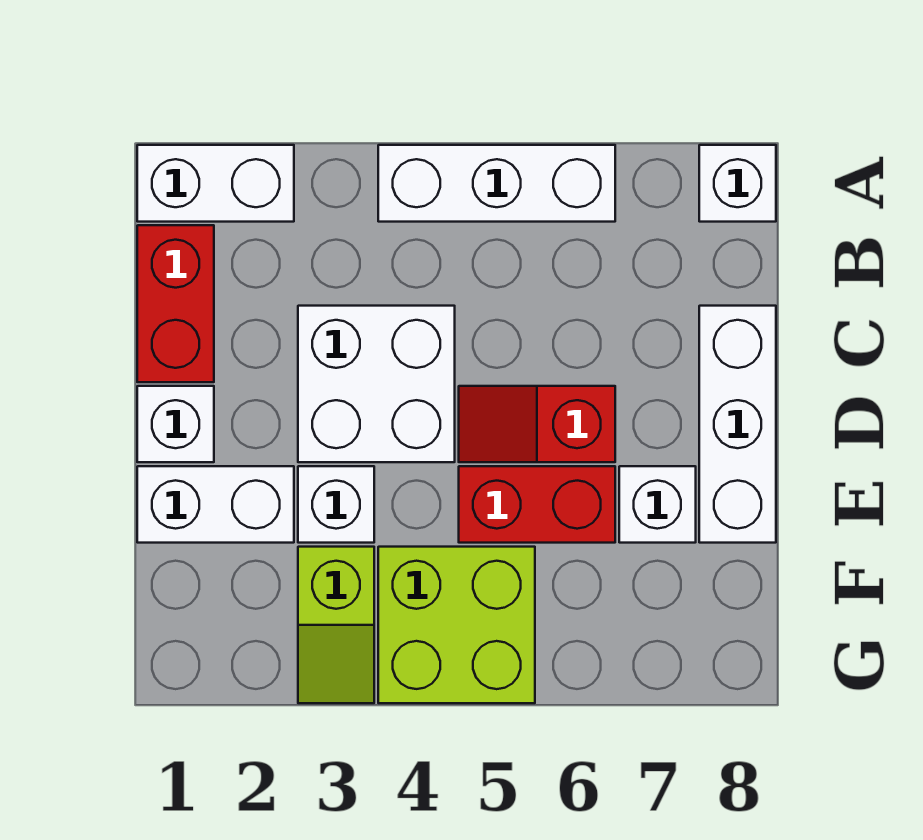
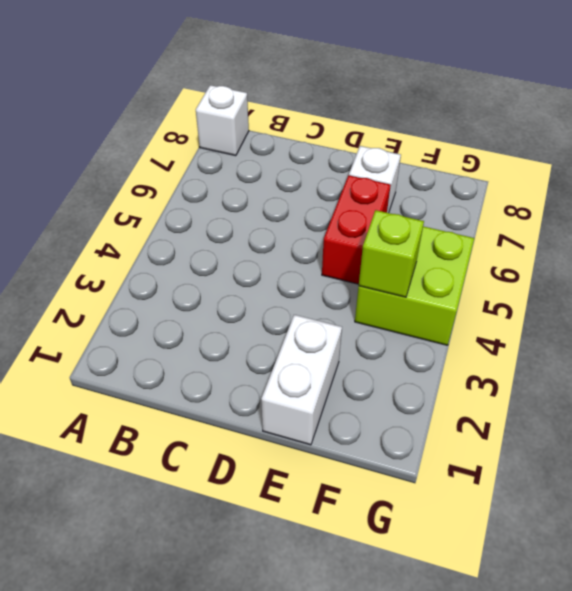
lime 1x1 brick [359,210,424,297] -> none
none -> white 1x2 brick [137,145,294,222]
none -> white 1x3 brick [378,145,615,222]
none -> red 1x2 brick [137,225,214,382]

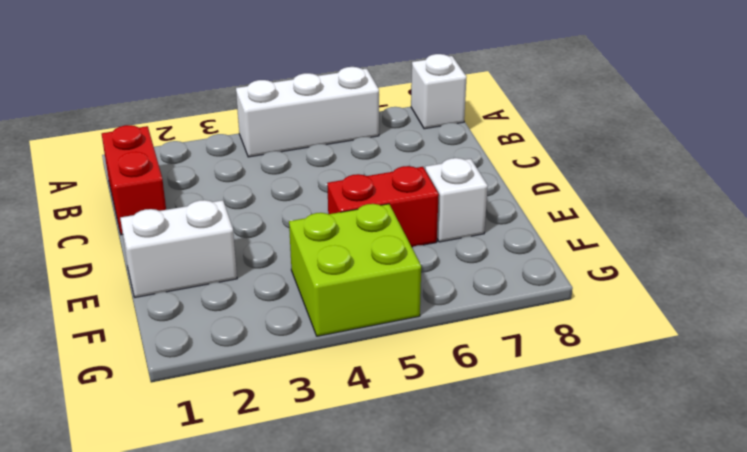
none -> white 1x2 brick [137,145,294,222]
none -> white 2x2 brick [298,306,455,462]
none -> white 1x3 brick [699,306,776,543]

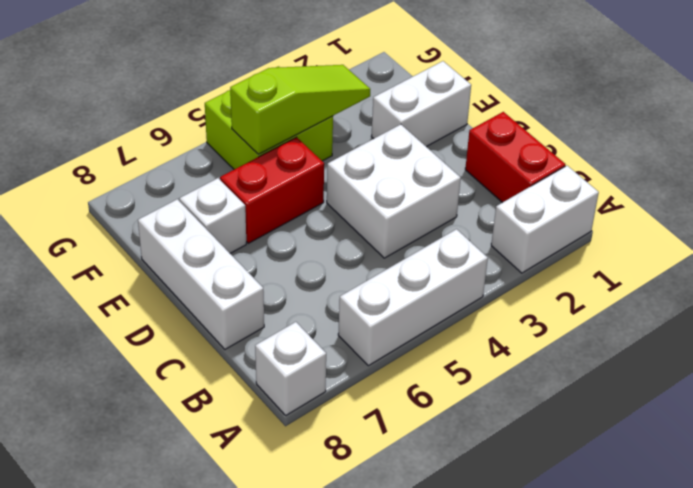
lime 1x3 slope [230,65,370,154] -> none
none -> white 1x1 brick [137,386,214,462]
none -> red 1x2 slope [459,386,615,462]
none -> white 1x1 brick [298,466,374,543]

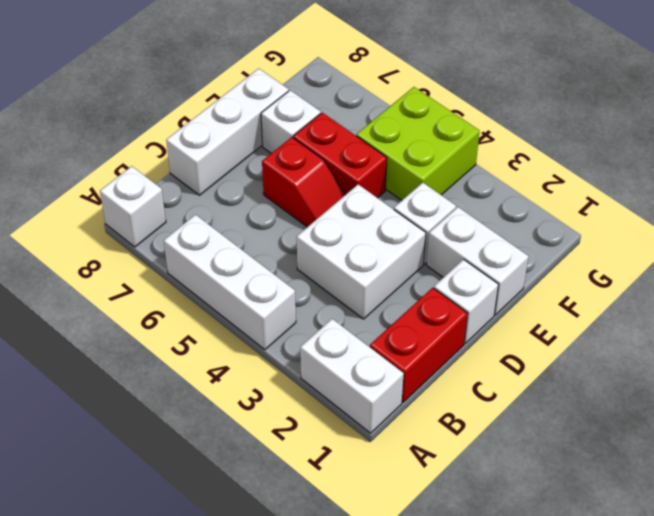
none -> lime 1x2 slope [298,547,374,703]

